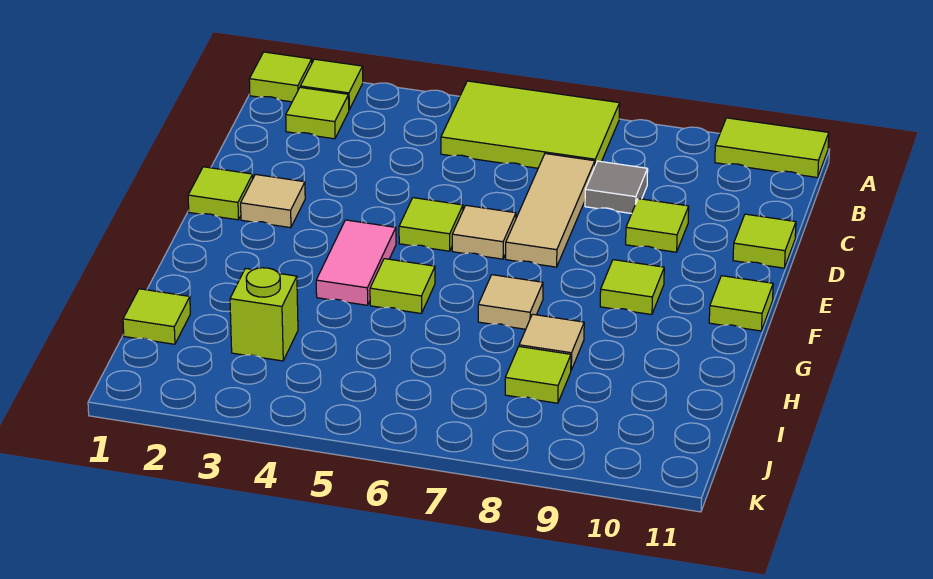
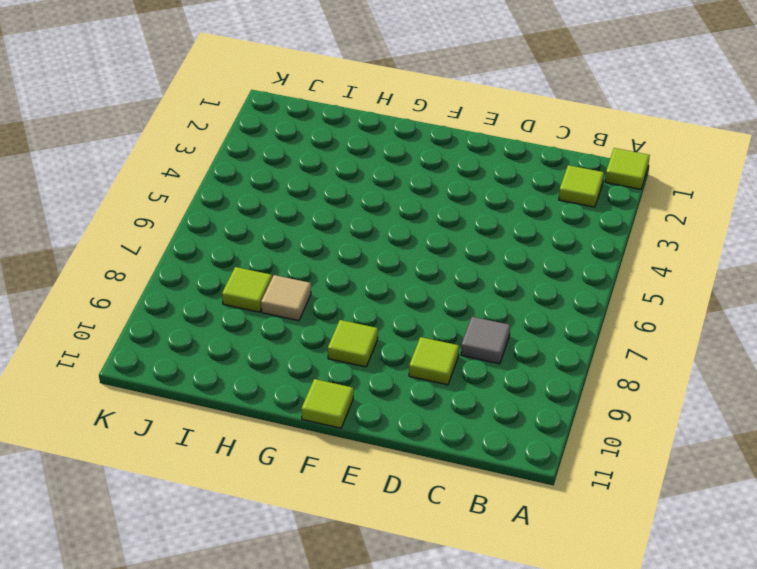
none -> lime 1x1 tile [300,59,363,109]
none -> lime 2x3 tile [441,81,620,168]
none -> lime 1x2 tile [715,118,829,178]

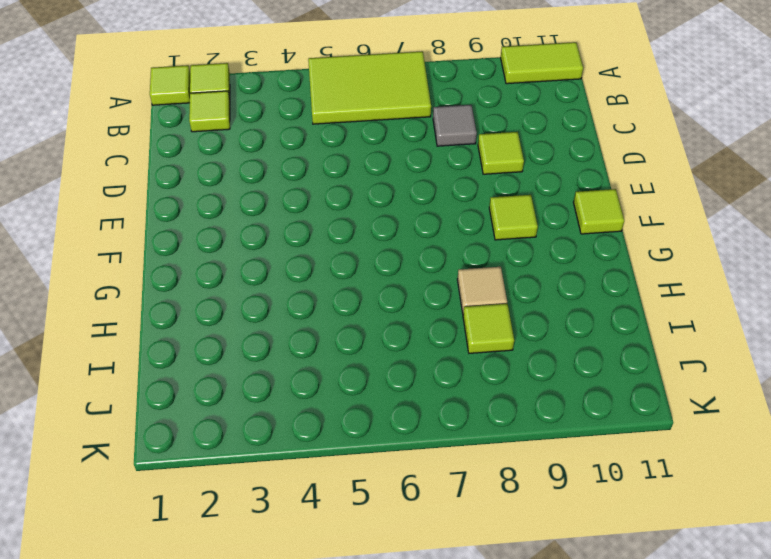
none -> tan 1x3 tile [506,154,595,267]
none -> lime 1x1 tile [733,214,796,268]
none -> lime 1x1 tile [188,167,253,220]

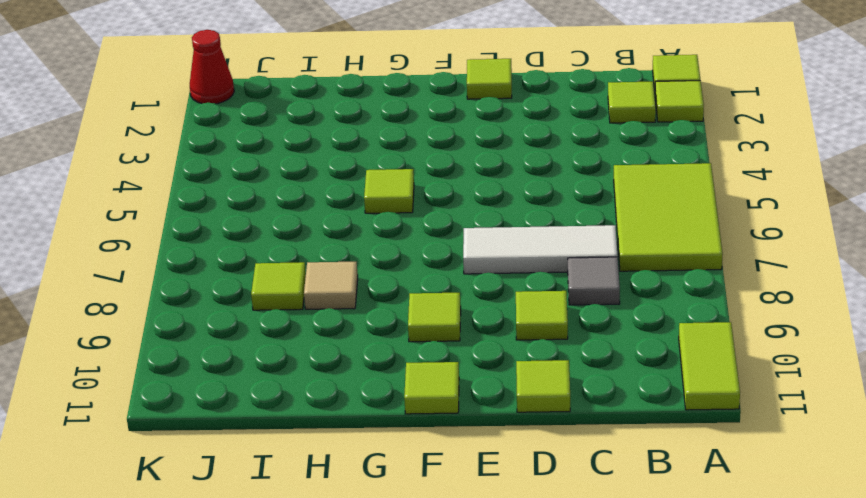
white 1x3 tile [463,225,618,274] -> tan 1x3 tile [506,154,595,267]
red 1x1 cone [190,30,234,104] -> none
none -> tan 1x1 tile [241,174,305,228]
none -> lime 1x1 tile [399,198,463,251]
none -> tan 1x1 tile [452,205,516,259]

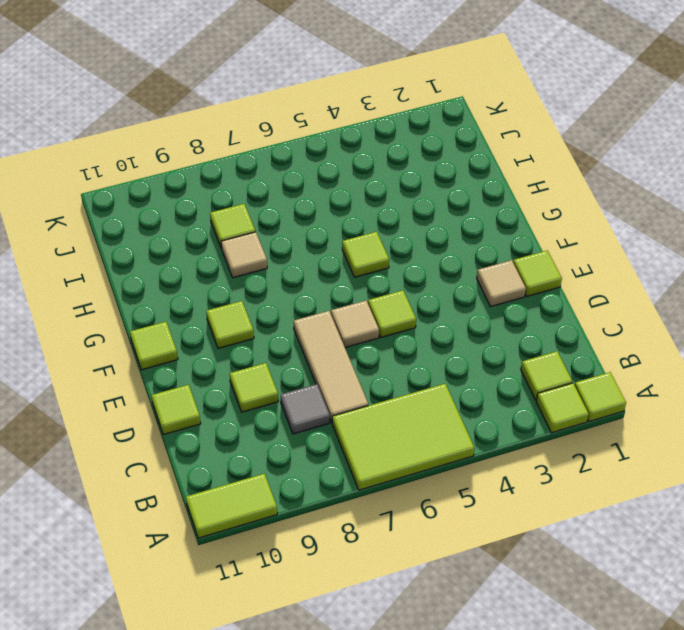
none -> pink 1x2 tile [316,220,396,305]
none -> tan 1x1 tile [478,275,543,329]
none -> lime 1x1 tile [123,289,190,344]

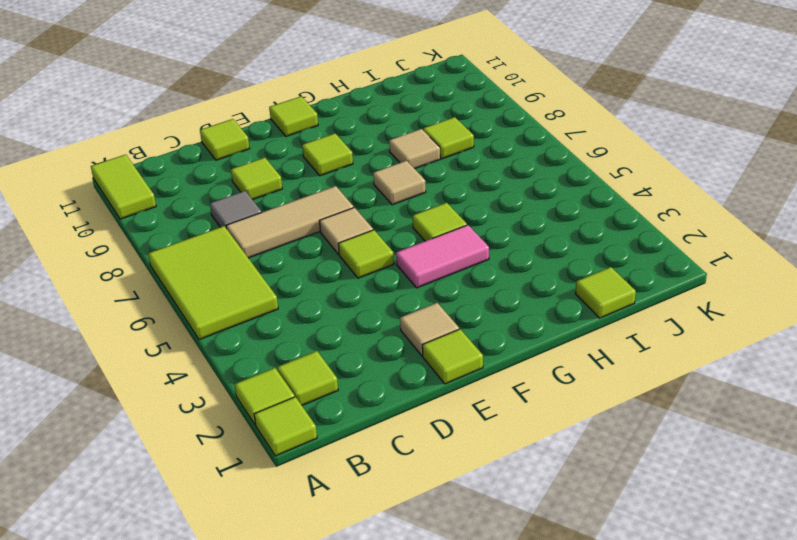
none -> lime 1x1 brick [230,268,298,361]

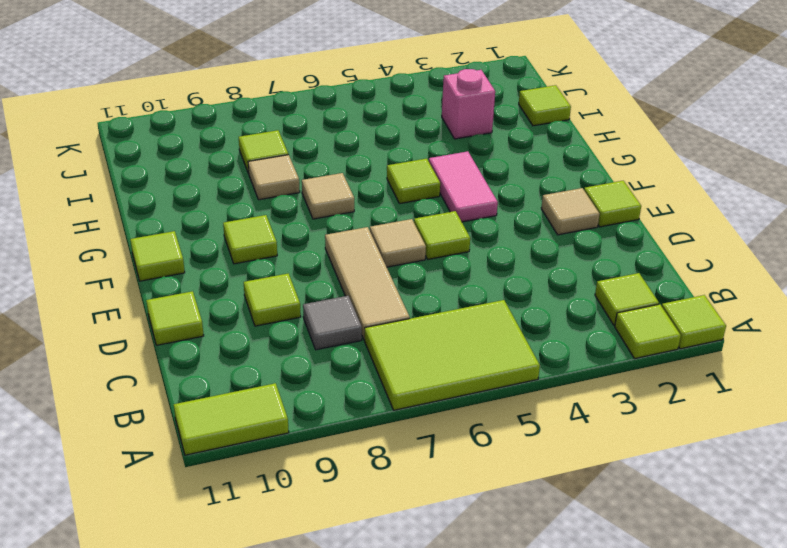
pink 1x1 brick [442,69,495,139] -> lime 1x1 brick [230,268,298,361]

